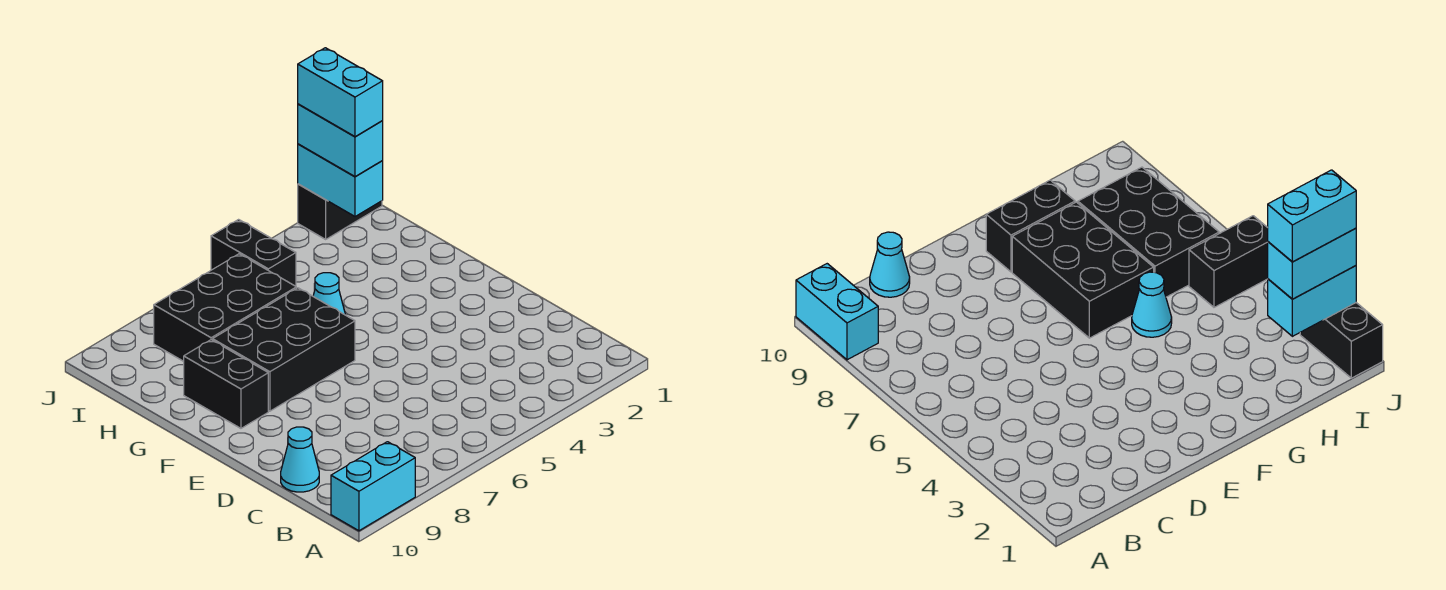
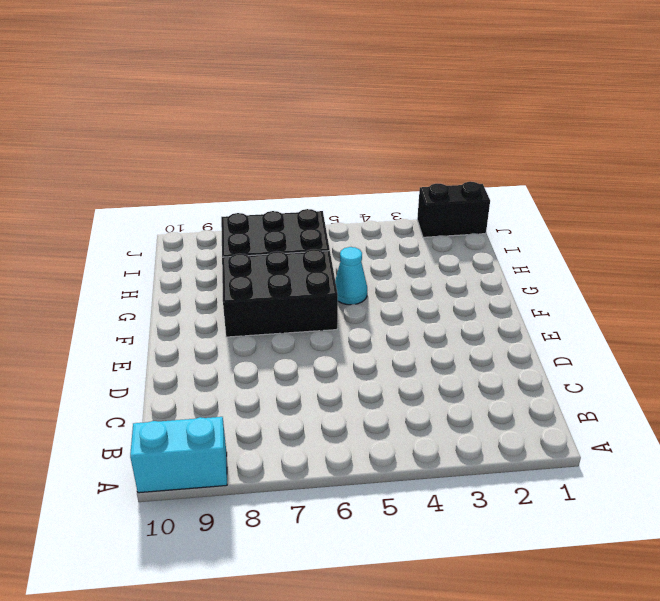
none -> cyan 1x1 cone [281,427,319,492]
none -> black 1x2 brick [184,340,268,428]

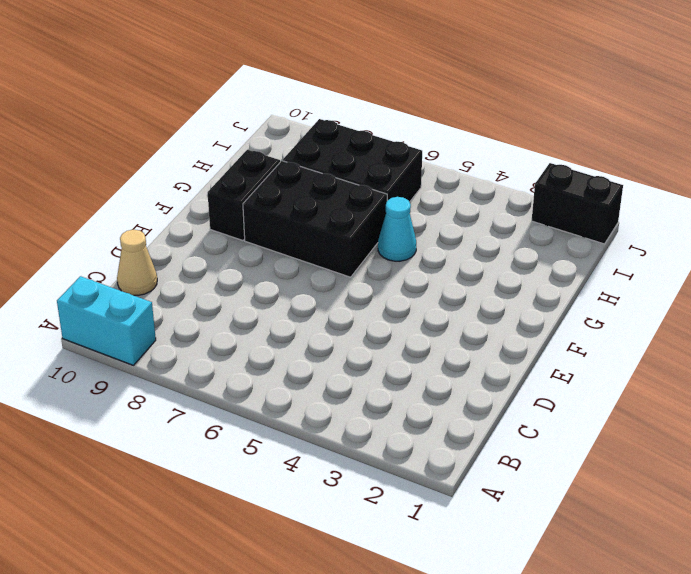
tan 1x1 cone [117,230,157,295] -> cyan 1x1 cone [281,427,319,492]
none -> black 1x2 brick [211,220,296,286]
none -> cyan 1x2 brick [298,144,383,216]

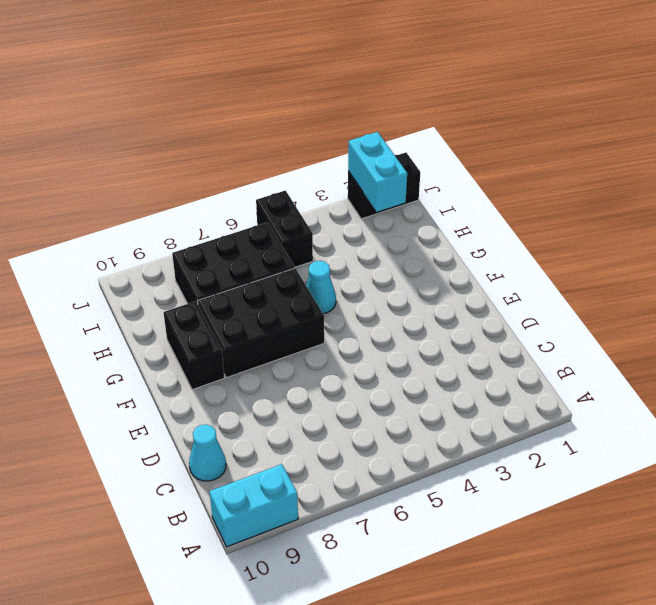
none -> cyan 1x2 brick [298,104,383,177]
none -> cyan 1x2 brick [298,48,383,137]

